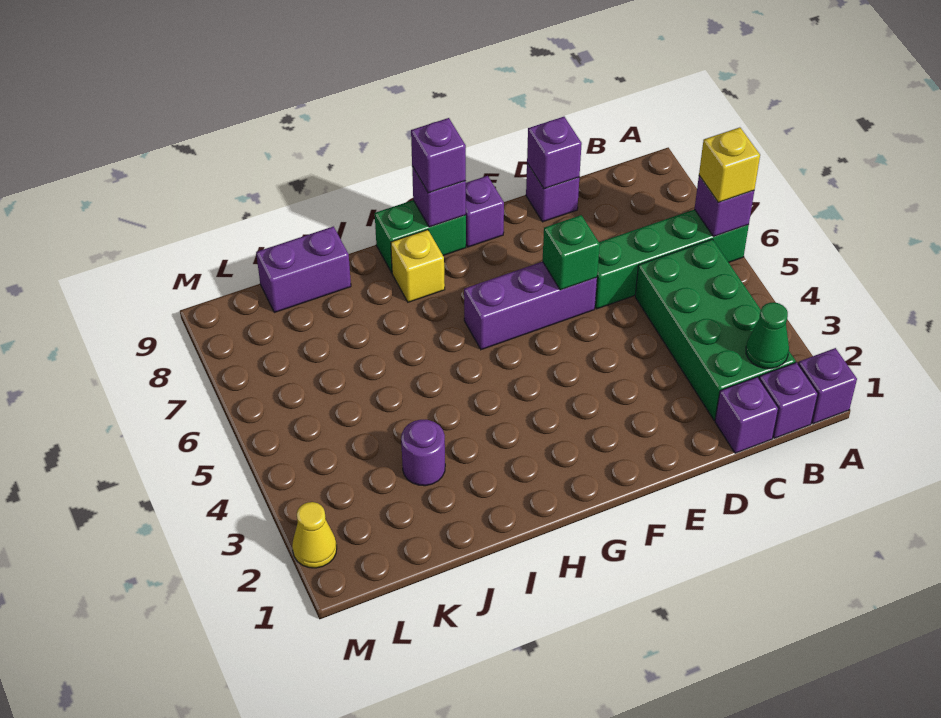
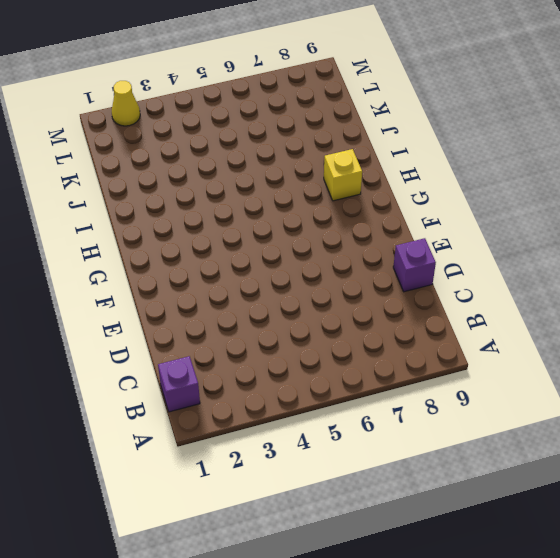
none -> purple 1x1 brick [798,348,857,424]
none -> green 1x4 brick [595,209,749,309]
none -> green 2x4 brick [635,239,796,420]

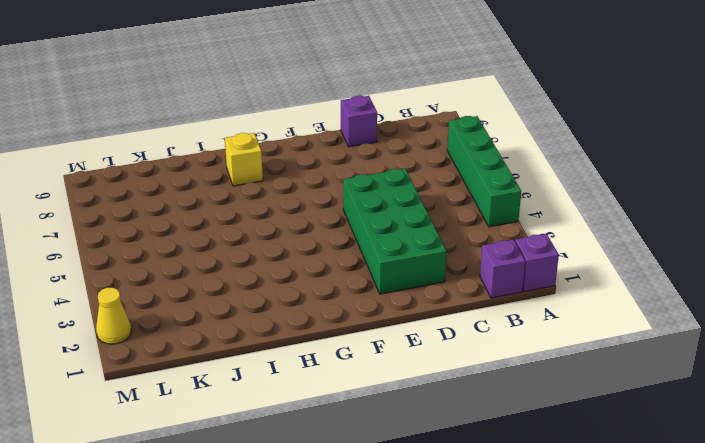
green 1x4 brick [447,116,521,227] -> green 1x4 brick turned to [595,209,749,309]
green 2x4 brick [343,169,446,294] -> green 2x4 brick moved to [635,239,796,420]
none -> purple 1x1 brick [715,377,778,453]
none -> purple 1x3 brick [464,262,597,350]
none -> purple 1x1 brick [466,176,504,247]

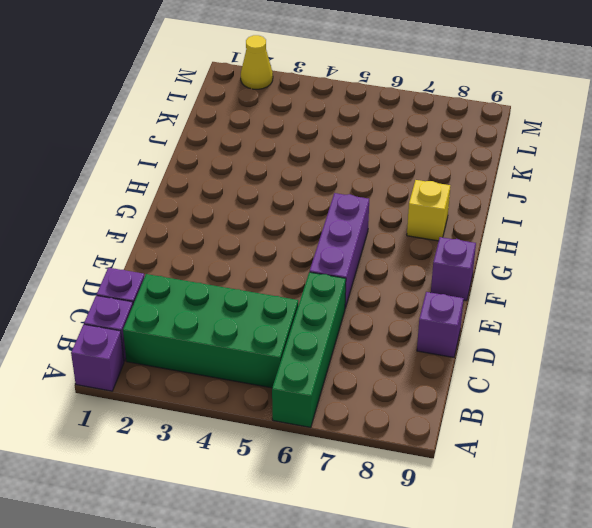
none -> green 1x2 brick [375,200,466,273]
none -> purple 1x1 round brick [401,420,445,486]
none -> purple 1x2 brick [256,227,351,312]

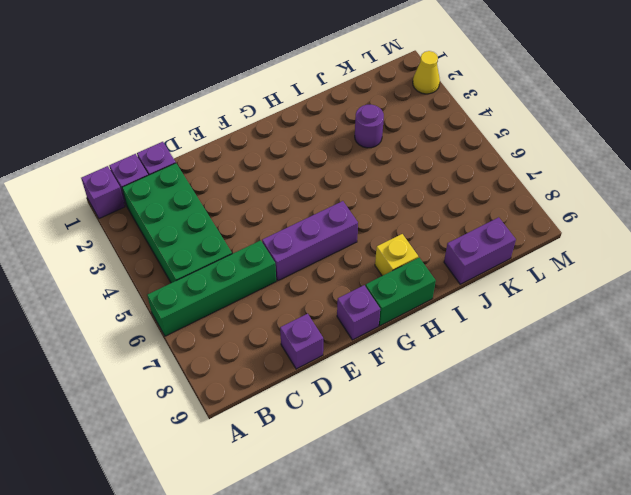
none -> purple 1x1 brick [695,176,754,237]
none -> green 1x1 cone [746,302,789,369]
none -> purple 1x1 brick [527,117,582,189]

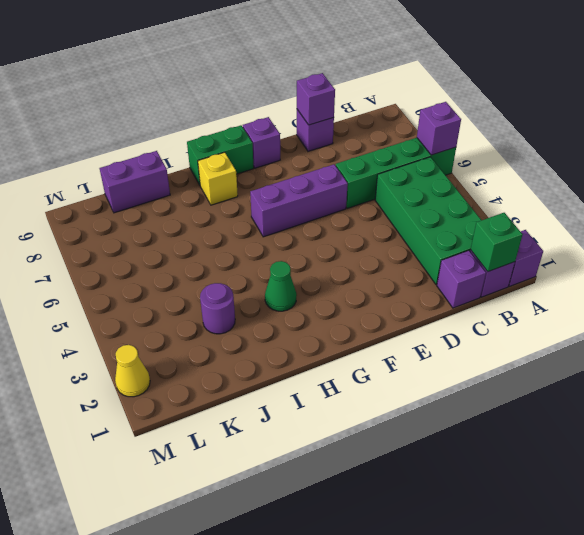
green 1x1 brick [470,213,523,272] -> green 1x1 brick moved to [543,215,600,290]
green 1x1 cone [265,261,297,311] -> green 1x1 cone moved to [746,302,789,369]
none -> purple 1x1 brick [412,166,466,227]
none -> yellow 1x1 brick [699,127,760,202]
none -> purple 1x1 brick [411,118,466,193]

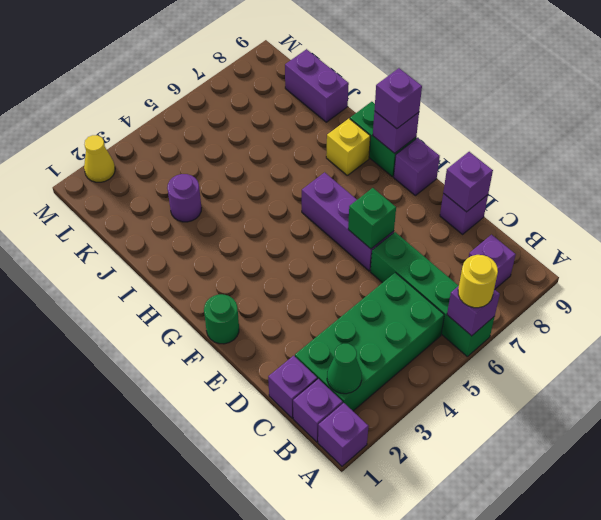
yellow 1x1 round brick [458,255,498,308] -> yellow 1x1 brick [699,127,760,202]
purple 1x1 brick [469,235,516,289] -> none
green 1x1 round brick [204,294,239,344] -> none

